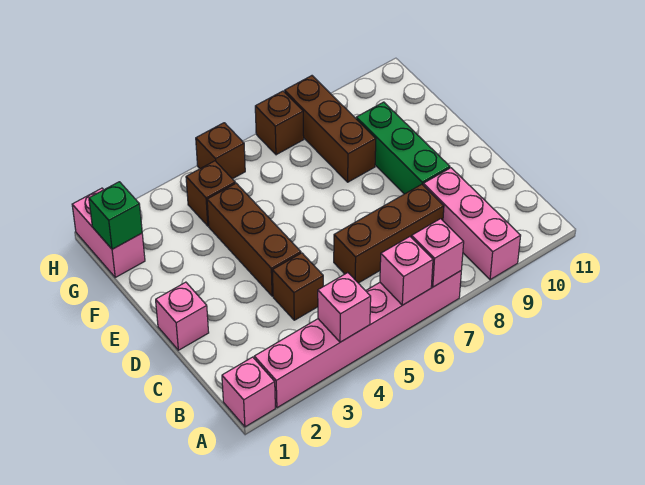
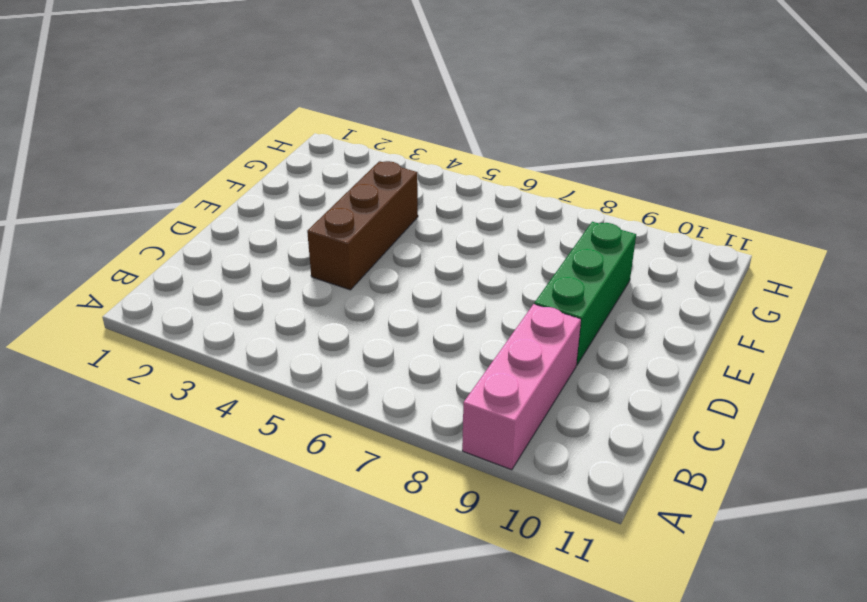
none -> pink 1x1 brick [222,357,275,427]
none -> pink 1x6 brick [254,271,461,408]
none -> brown 1x1 brick [272,253,323,320]

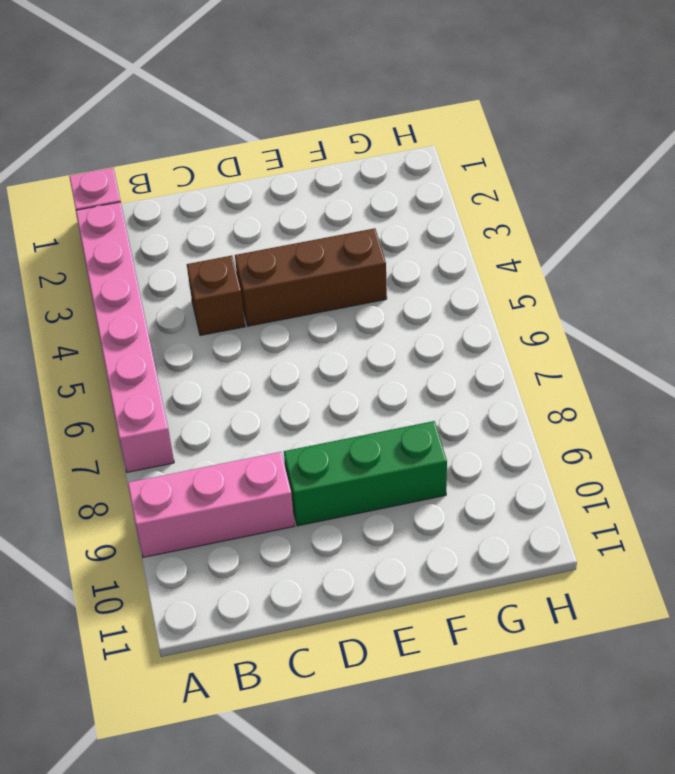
none -> brown 1x3 brick [334,184,444,283]
none -> pink 1x1 brick [156,282,209,350]
none -> brown 1x3 brick [285,76,376,182]

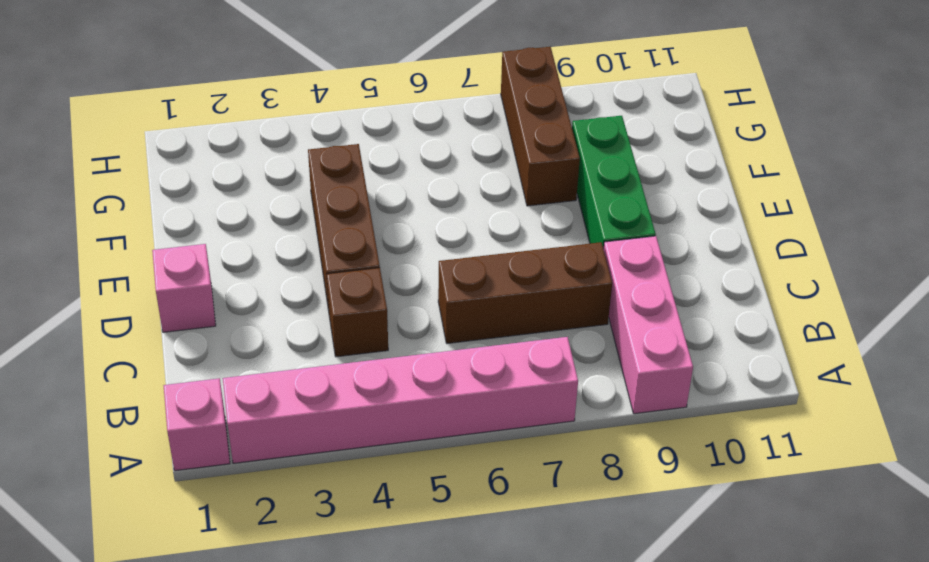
none -> pink 1x2 brick [72,188,145,277]
none -> brown 1x1 brick [186,161,235,226]
none -> brown 1x1 brick [196,123,245,179]

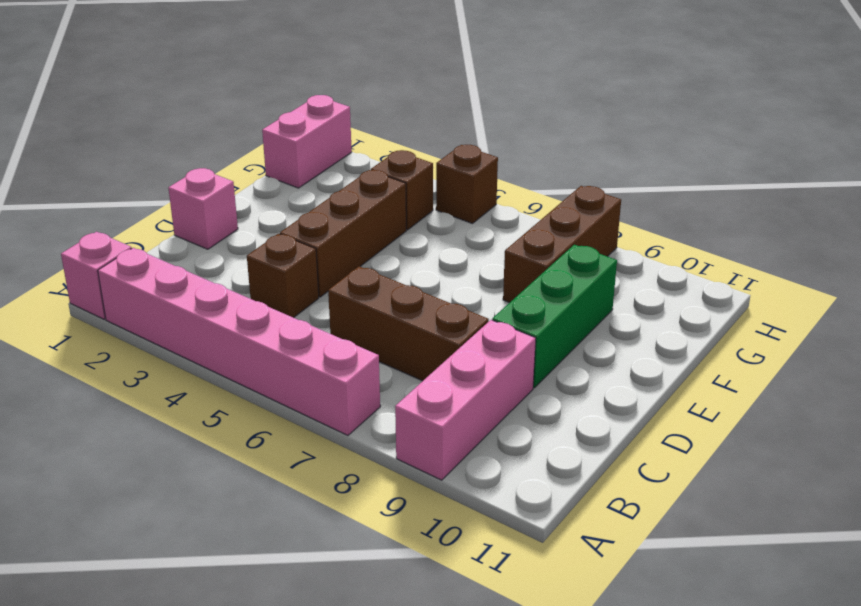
none -> brown 1x1 brick [255,91,304,155]
none -> pink 1x1 brick [318,273,371,342]
none -> pink 1x1 brick [380,237,433,305]

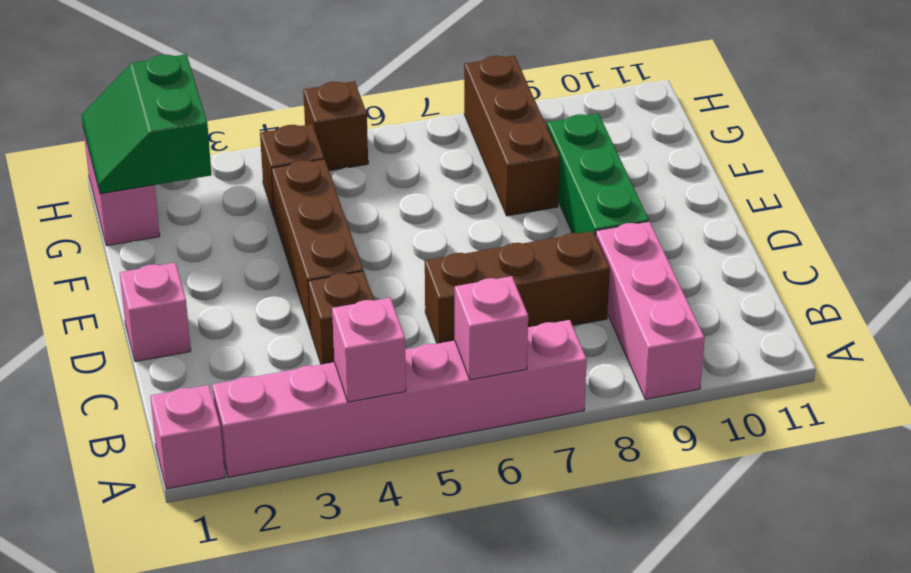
green 2x2 slope [82,54,212,194] -> green 1x1 brick [89,182,142,249]
none -> brown 1x1 brick [255,91,304,155]
none -> pink 1x1 brick [412,219,464,287]

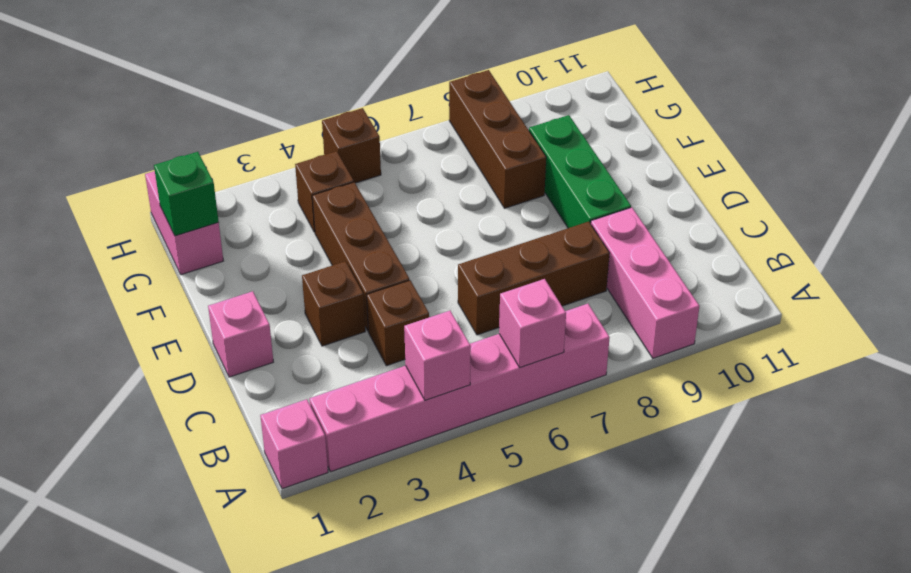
brown 1x1 brick [302,261,365,346] -> brown 1x1 brick moved to [255,91,304,155]
none -> pink 1x1 brick [412,219,464,287]

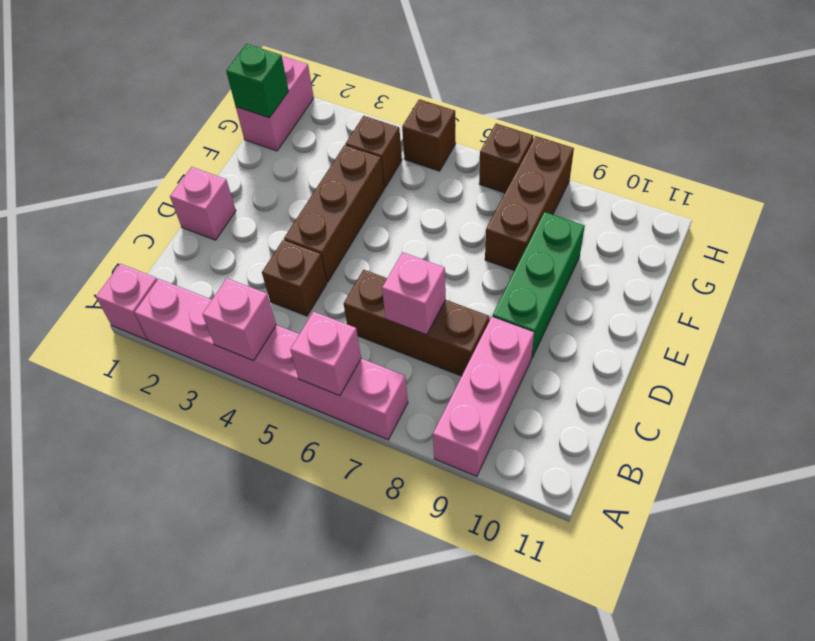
pink 1x1 brick [382,252,446,335] -> pink 1x1 brick moved to [412,219,464,287]

